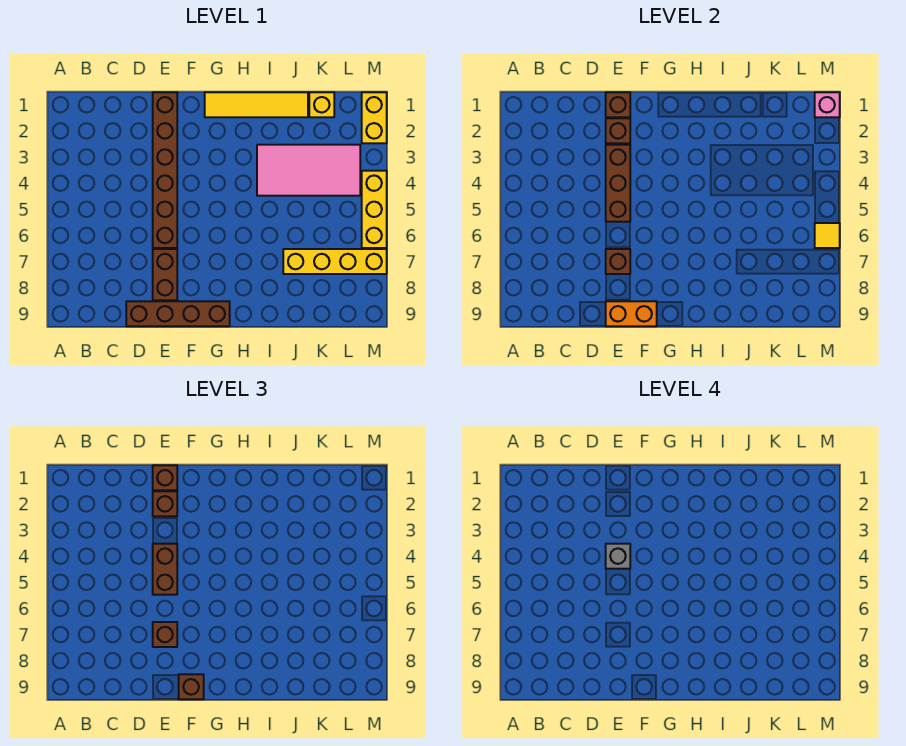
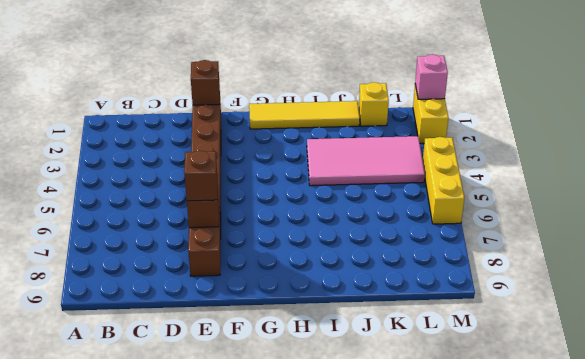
none -> brown 1x4 brick [126,301,230,326]
none -> yellow 1x4 brick [283,249,387,274]
none -> brown 1x1 brick [606,118,630,143]

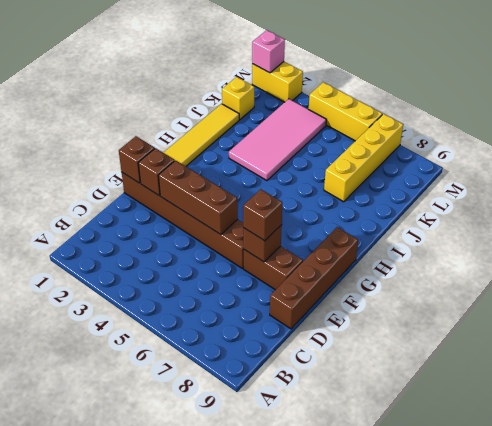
none -> orange 1x2 brick [606,301,657,326]
none -> yellow 1x1 tile [815,223,840,248]
none -> brown 1x1 brick [153,465,177,490]

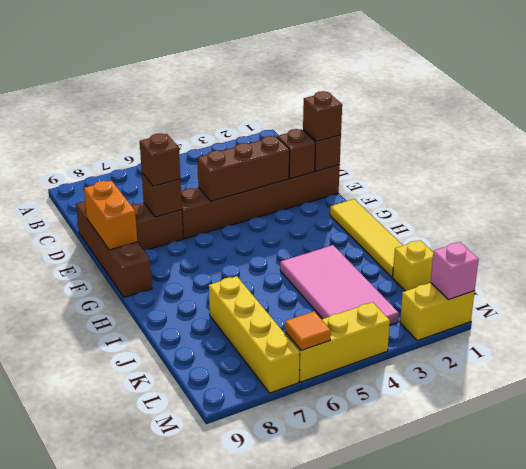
orange 1x1 tile [285,311,331,351] -> yellow 1x1 tile [815,223,840,248]
none -> brown 1x1 brick [153,491,177,516]
none -> brown 1x2 brick [153,544,177,595]
none -> brown 1x1 brick [179,674,204,699]

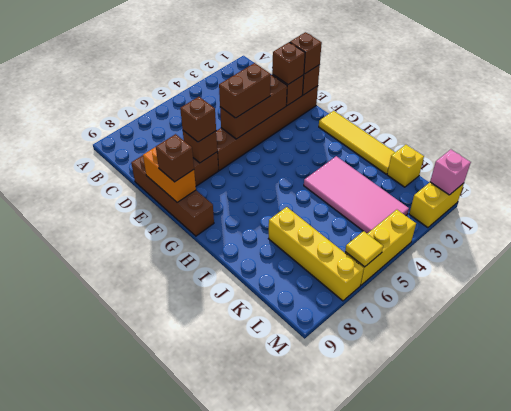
none -> grey 1x1 brick [606,544,630,569]

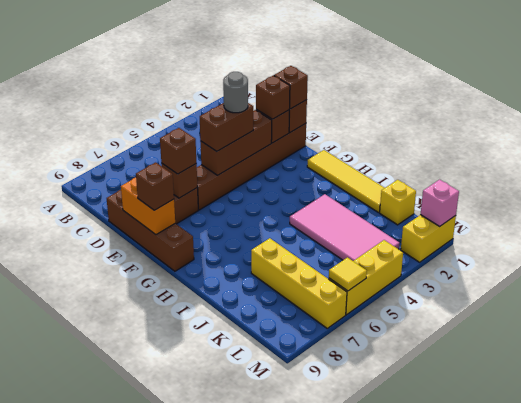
grey 1x1 round brick [223,72,248,113] -> grey 1x1 brick [606,544,630,569]

